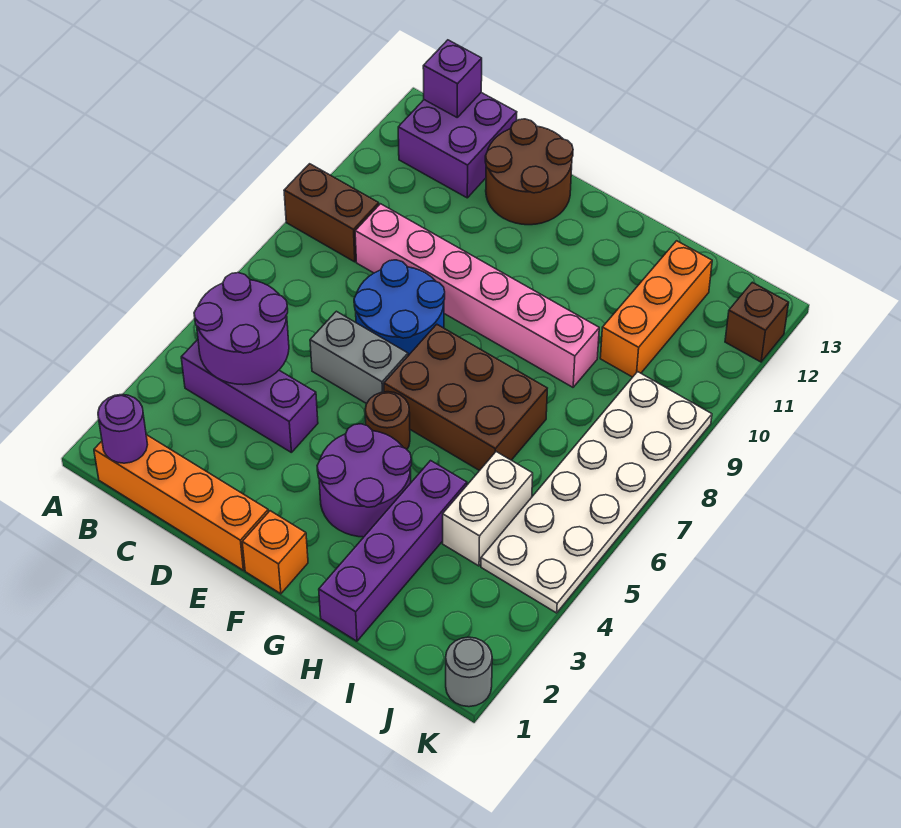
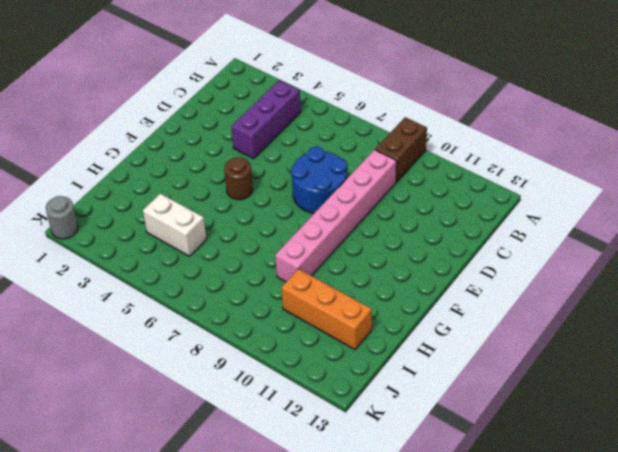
none -> orange 1x4 brick [94,435,268,570]
none -> purple 2x2 brick [398,93,517,198]
none -> grey 1x2 brick [310,311,408,404]

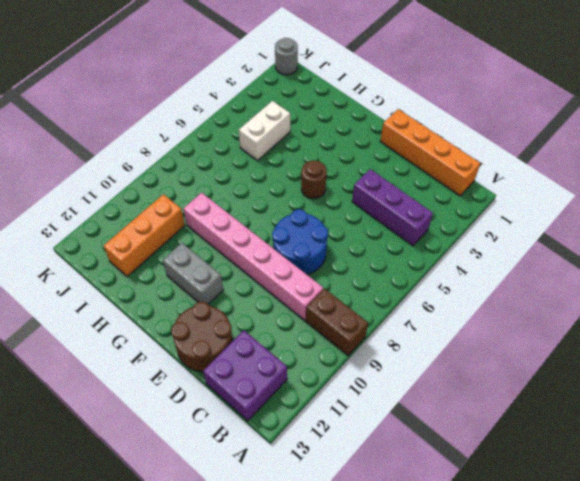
grey 1x2 brick [163,243,223,304] -> grey 1x2 brick moved to [310,311,408,404]
none -> orange 1x1 brick [242,511,308,594]
none -> purple 2x2 round brick [317,424,411,537]
none -> brown 2x3 brick [384,324,547,471]

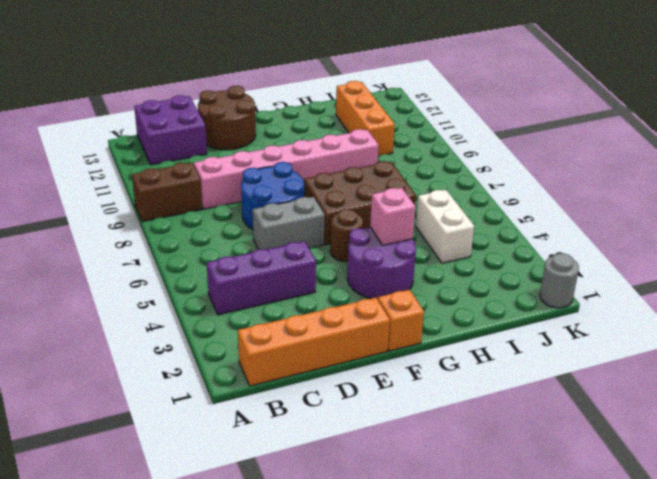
pink 1x1 brick [370,188,415,245] -> none
none -> purple 1x4 brick [319,461,467,641]
none -> white 2x6 plate [481,372,712,613]
none -> brown 1x1 brick [725,282,789,362]

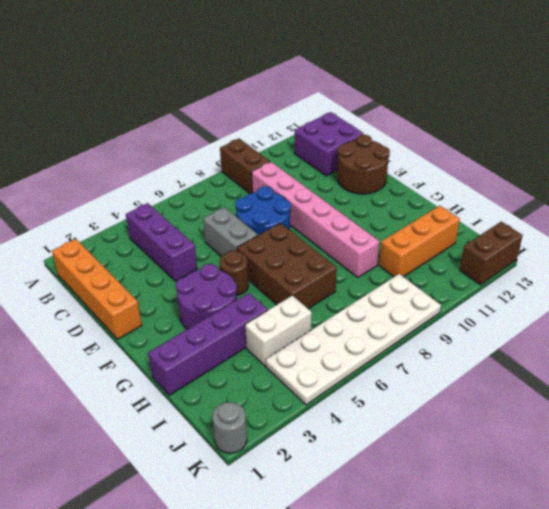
brown 1x2 brick [460,222,522,285] -> brown 1x1 brick [725,282,789,362]
none -> orange 1x1 brick [242,511,308,594]
none -> purple 1x1 round brick [98,395,148,463]
none -> purple 2x2 round brick [194,273,289,385]

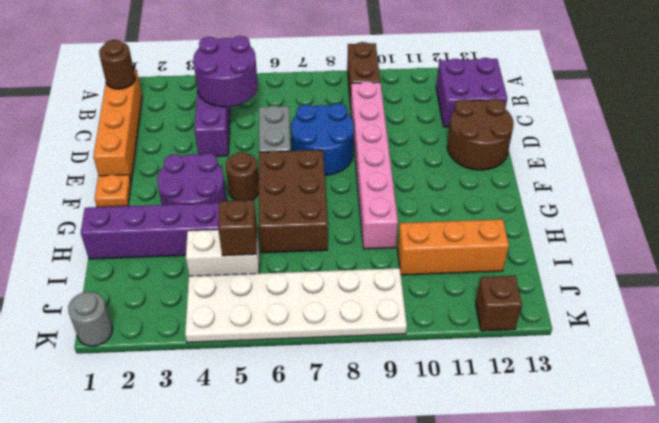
brown 1x1 round brick [99,40,135,89] -> purple 1x1 round brick [98,395,148,463]
orange 1x1 plate [94,175,131,207] -> orange 1x1 brick [242,511,308,594]
brown 1x1 brick [218,200,257,256] -> none
none -> purple 1x1 brick [423,40,482,117]

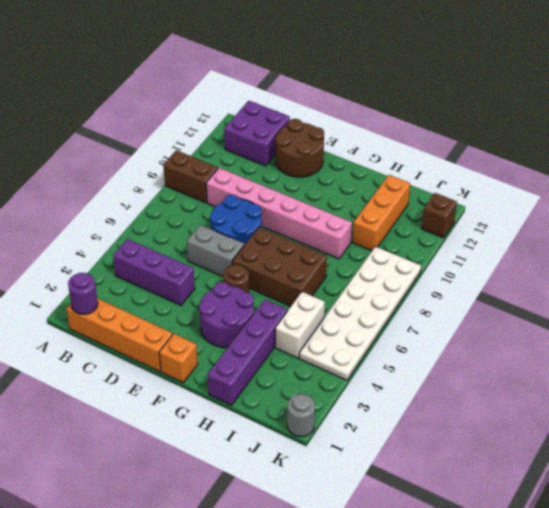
none -> purple 2x2 round brick [194,273,289,385]
none -> purple 1x1 brick [423,40,482,117]

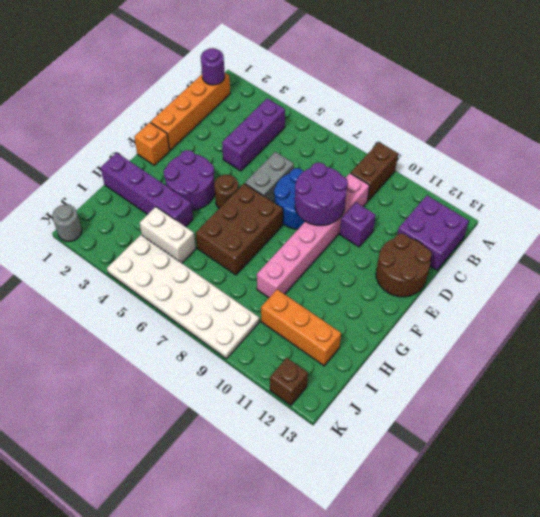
purple 2x2 round brick [295,162,348,226] -> purple 2x2 round brick moved to [194,273,289,385]
purple 1x1 brick [340,202,376,247] -> purple 1x1 brick moved to [423,40,482,117]

